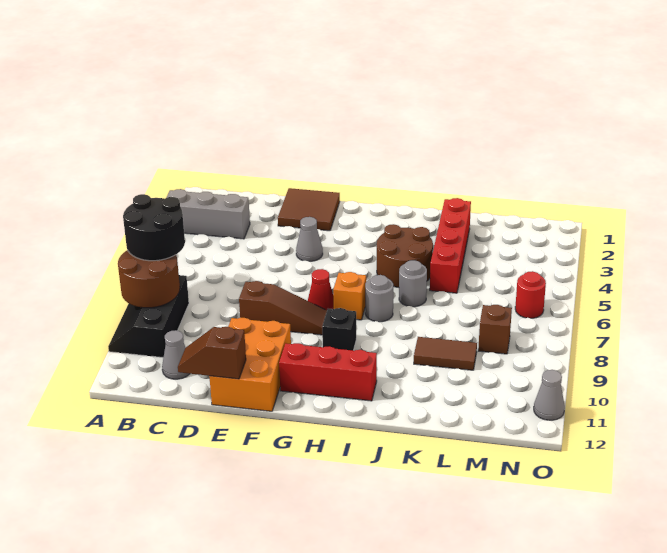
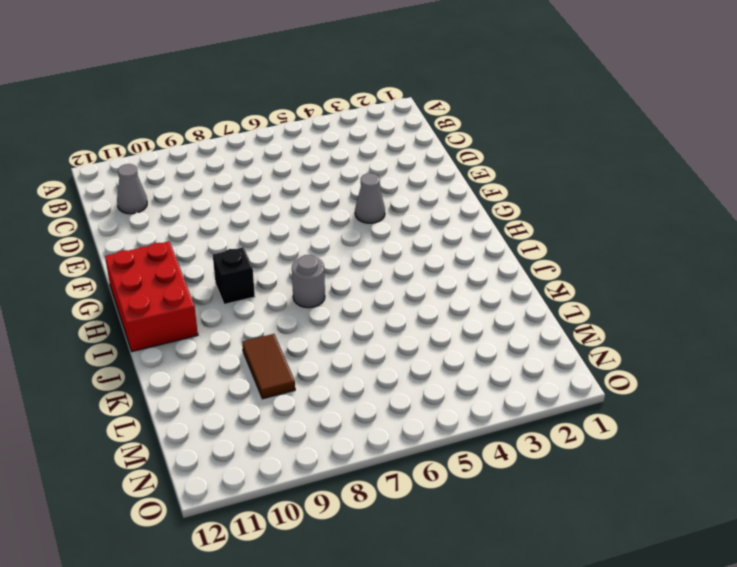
red 2x3 brick [105,241,198,352] -> red 1x3 brick [279,343,377,401]
none -> grey 1x3 brick [166,189,250,239]
none -> black 2x3 slope [108,275,189,358]
none -> brown 2x2 tile [278,188,340,231]

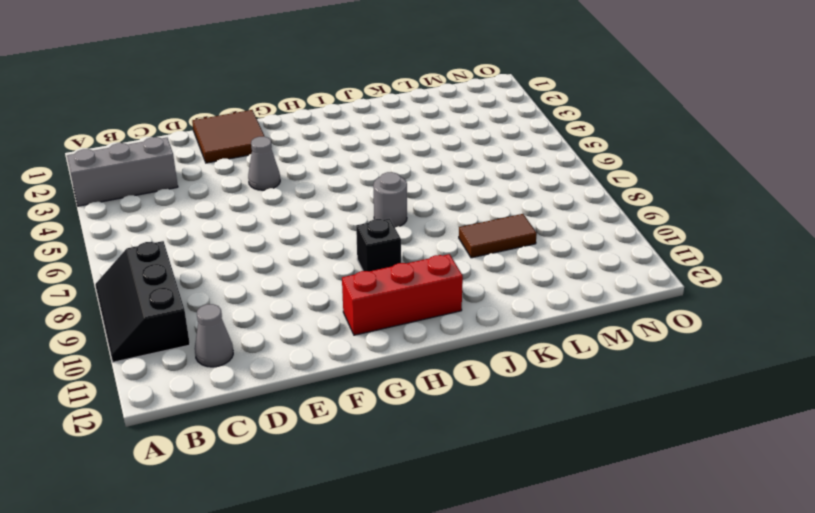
none -> brown 1x3 slope [239,281,327,335]
none -> orange 2x3 brick [209,318,291,411]
none -> red 1x1 cone [308,269,334,310]

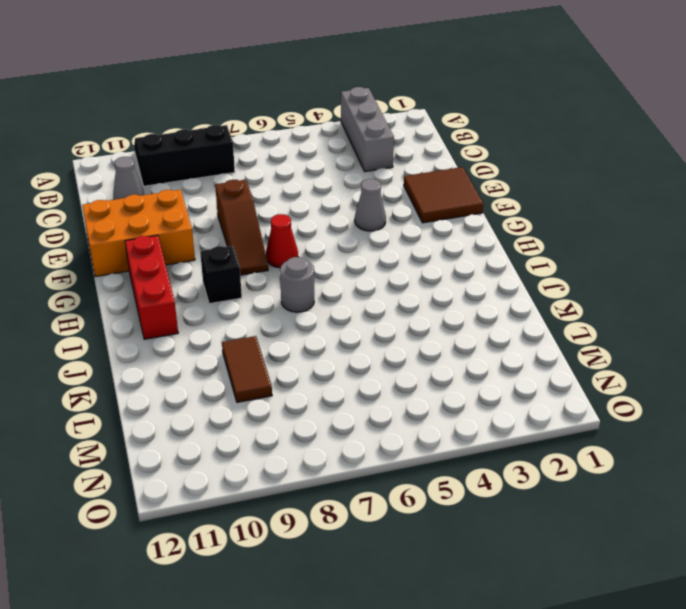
none -> orange 1x1 brick [333,272,366,320]
none -> brown 2x2 round brick [377,224,433,287]
none -> grey 1x1 round brick [399,260,427,307]

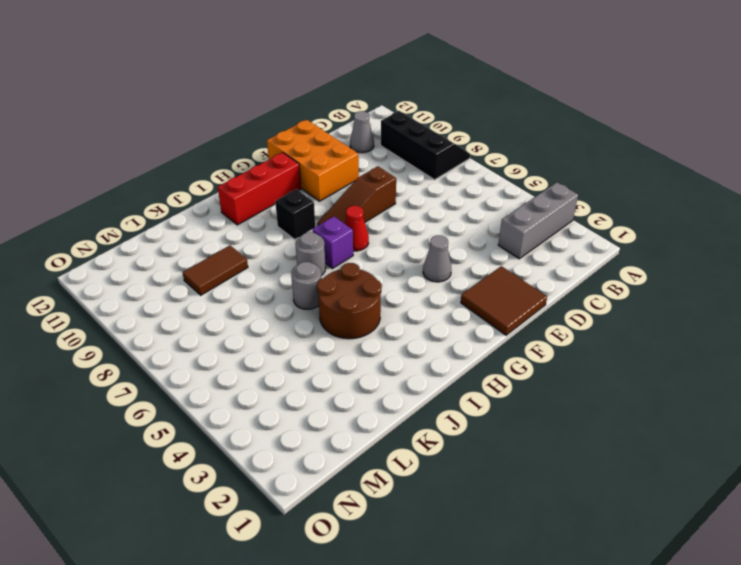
purple 1x1 brick [313,216,353,269] -> orange 1x1 brick [333,272,366,320]
none -> red 1x4 brick [430,198,471,293]
none -> brown 1x1 brick [478,305,512,354]
none -> red 1x1 round brick [515,271,546,318]

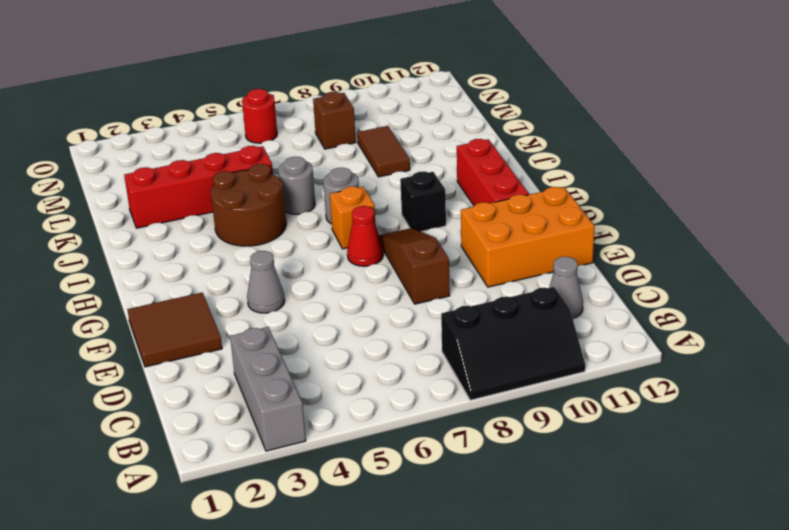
none -> grey 1x1 cone [534,370,565,420]
none -> brown 2x2 round brick [118,250,180,308]
none -> brown 1x2 slope [178,327,246,379]

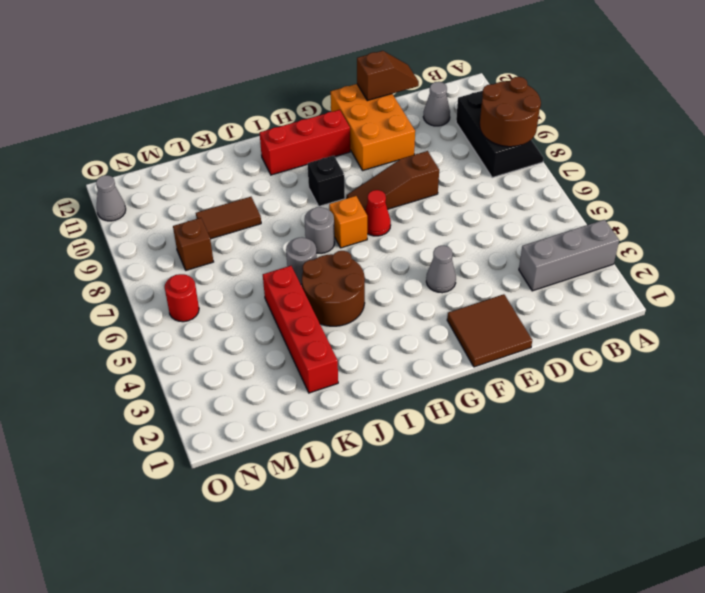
none -> black 2x2 round brick [123,194,185,261]

